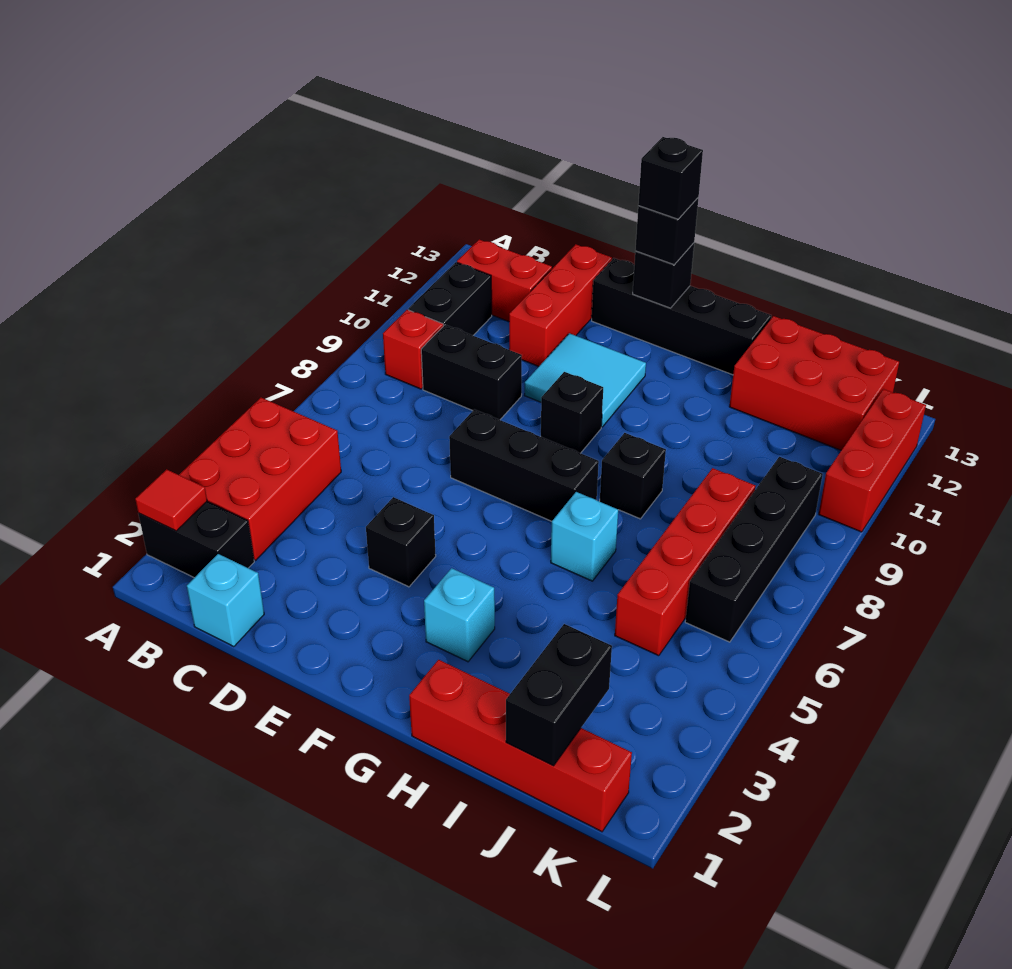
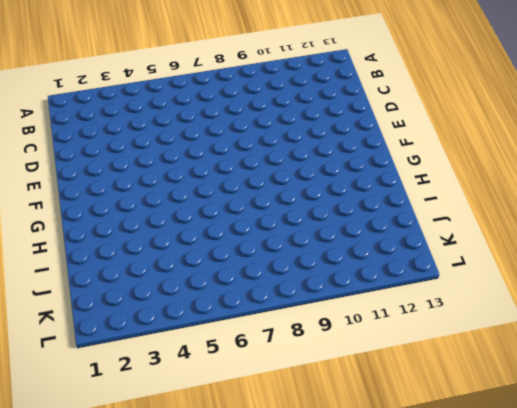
none -> black 1x2 brick [138,502,254,578]
none -> red 2x3 brick [179,398,341,560]
none -> red 1x1 brick [383,310,443,389]

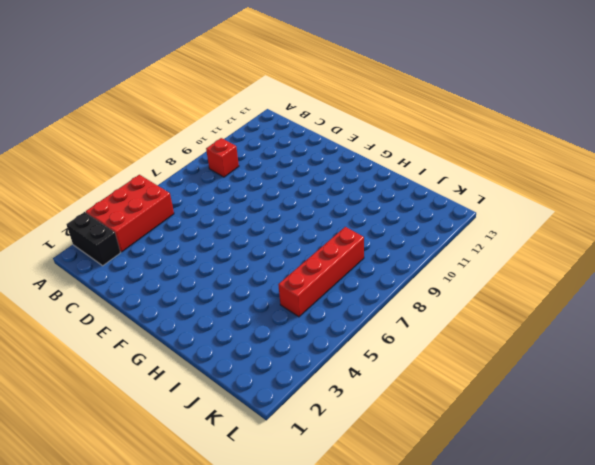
none -> black 1x2 brick [408,262,492,335]
none -> red 1x2 brick [457,240,552,321]
none -> cyan 1x1 brick [187,554,264,647]

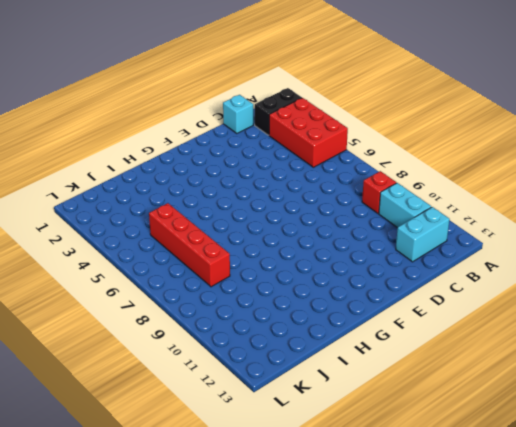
cyan 1x2 brick [379,183,431,228] -> black 1x2 brick [408,262,492,335]
cyan 1x2 brick [396,207,450,262] -> red 1x2 brick [457,240,552,321]
none -> black 1x2 brick [421,325,522,420]
none -> red 1x3 brick [509,244,612,367]
none -> black 1x1 brick [366,497,436,587]

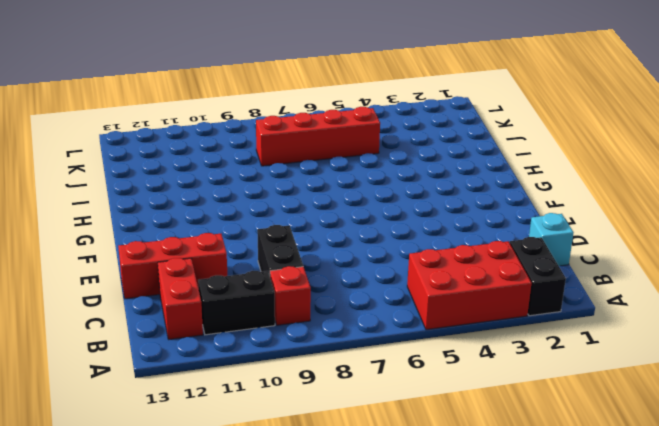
none -> black 1x1 brick [366,497,436,587]
none -> black 1x3 brick [449,409,599,521]
none -> cyan 2x2 tile [524,333,646,427]

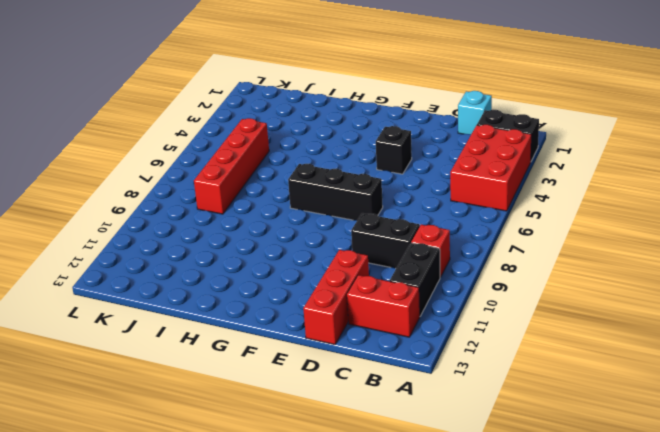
none -> cyan 2x2 tile [524,333,646,427]
none -> black 1x4 brick [592,258,771,375]
none -> black 1x1 brick [541,372,603,453]

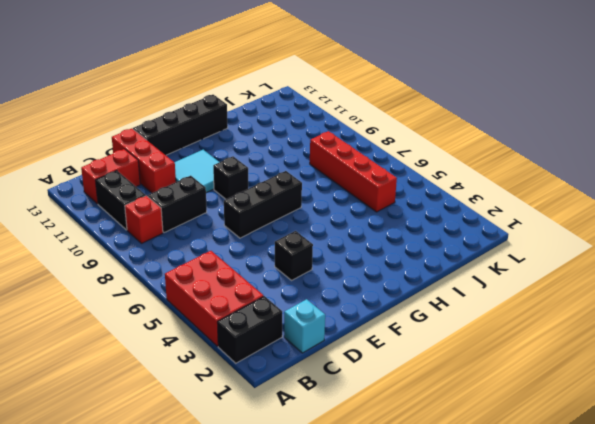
none -> cyan 1x1 brick [424,568,495,662]
none -> red 1x4 brick [409,660,632,832]
none -> cyan 1x1 brick [551,492,618,581]

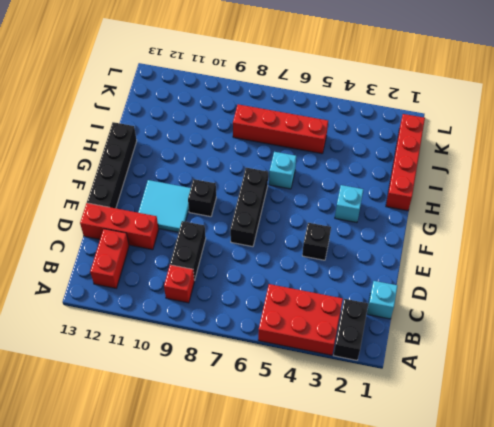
none -> black 1x2 brick [408,262,492,335]
none -> black 1x1 brick [600,433,666,519]
none -> red 2x3 brick [729,316,899,450]

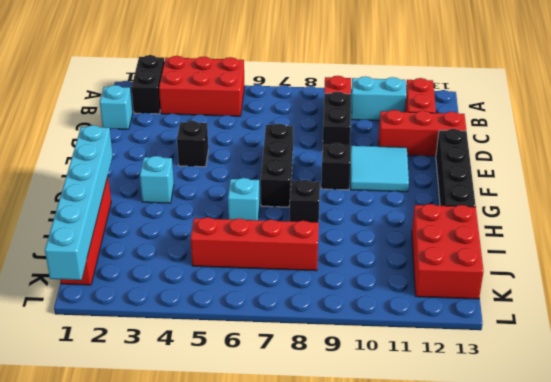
cyan 1x2 brick [351,76,406,121] -> black 1x2 brick [408,262,492,335]
cyan 1x6 brick [45,125,113,280] -> black 1x2 brick [506,624,612,766]
none -> black 1x4 brick [685,457,823,642]
none -> red 1x3 brick [819,389,926,532]
none -> red 1x1 tile [135,469,207,531]

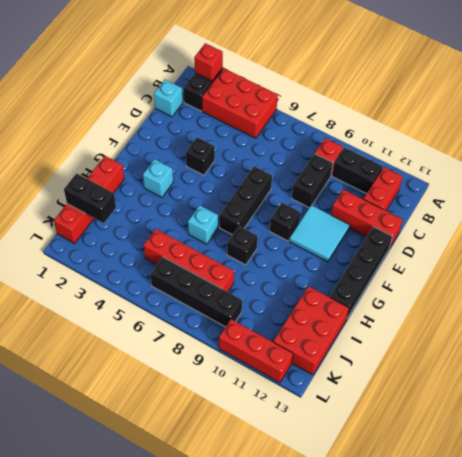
red 1x1 brick [194,43,223,81] -> red 1x1 tile [135,469,207,531]
none -> black 1x1 brick [633,243,694,308]
none -> black 1x1 brick [635,198,698,265]
none -> black 1x1 brick [638,137,703,219]

